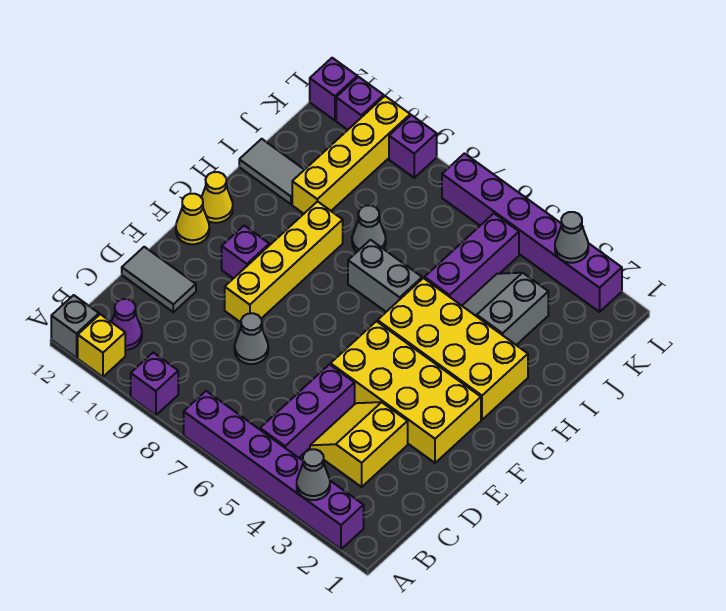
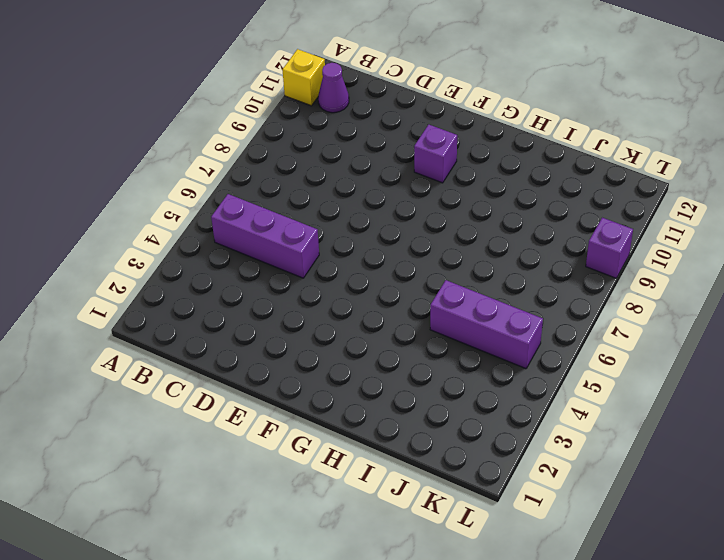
none -> purple 1x6 brick [184,391,364,549]
none -> purple 1x1 brick [131,353,178,415]
none -> grey 1x1 brick [51,295,99,358]

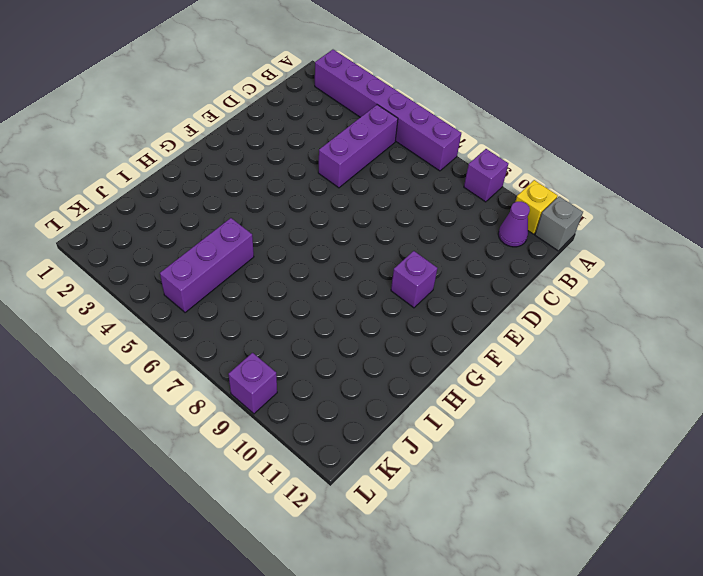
none -> yellow 2x2 slope [310,402,408,487]
none -> grey 1x1 cone [235,313,268,364]
none -> grey 1x2 tile [122,247,196,312]

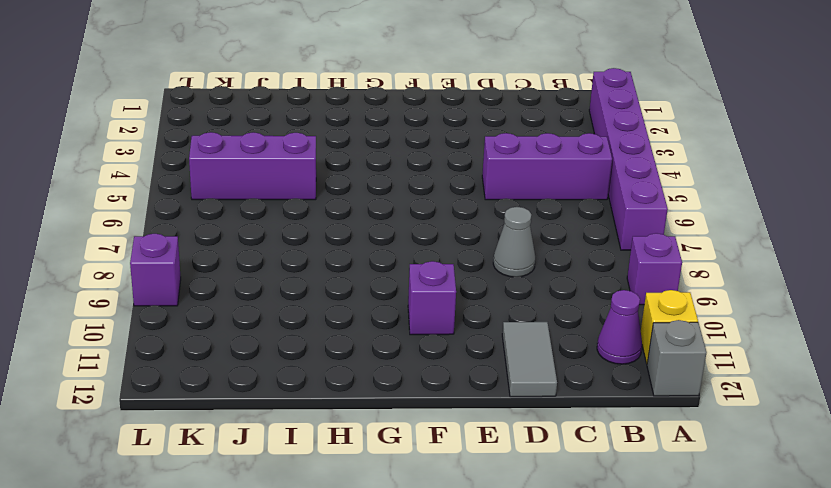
none -> yellow 2x2 slope [310,402,408,487]
none -> yellow 2x4 brick [331,321,481,463]
none -> yellow 1x4 brick [225,201,343,322]

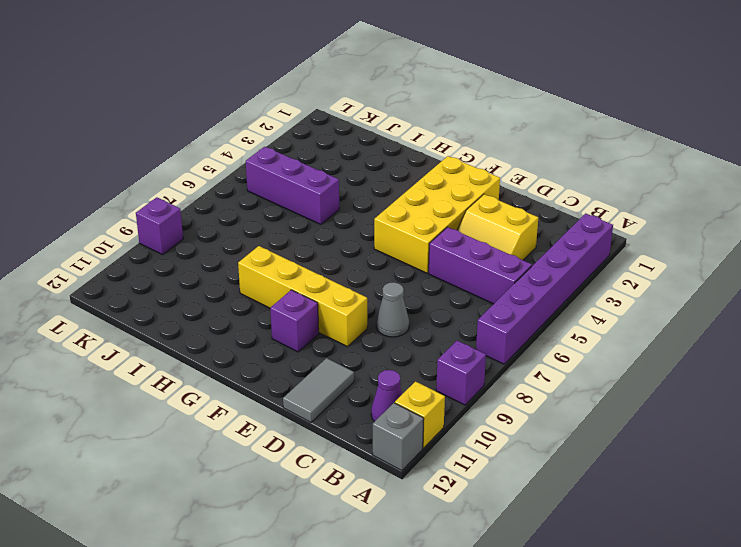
none -> yellow 1x1 cone [176,194,209,244]
none -> yellow 2x4 brick [378,278,528,420]
none -> yellow 1x1 cone [201,172,233,223]

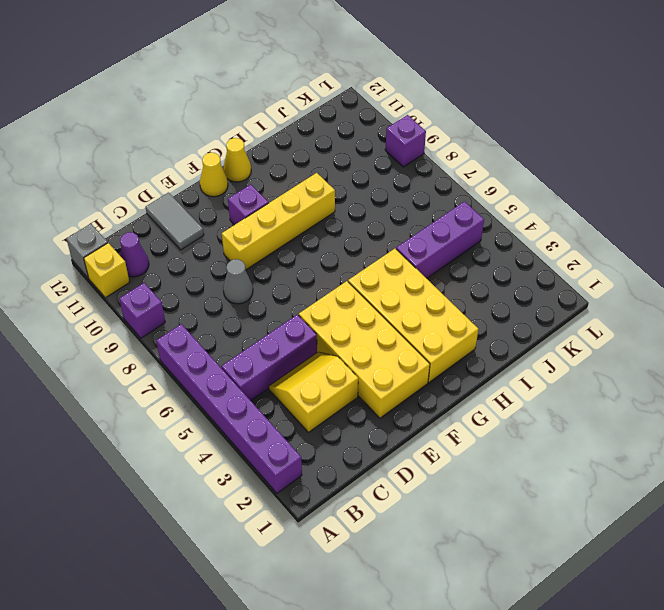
none -> grey 1x2 brick [348,240,422,312]
none -> grey 2x2 slope [462,273,548,345]
none -> grey 1x1 cone [352,205,386,252]

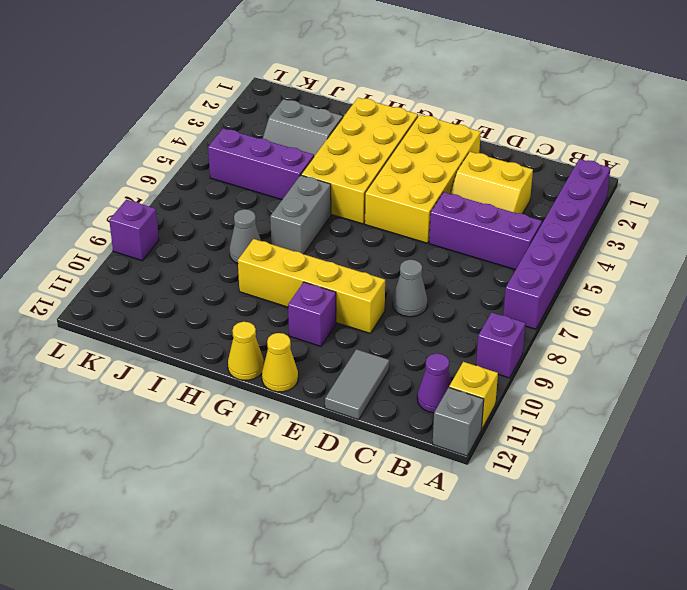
none -> yellow 1x4 brick [292,96,410,214]
none -> grey 1x2 tile [239,139,304,204]
none -> purple 1x6 brick [442,154,622,312]

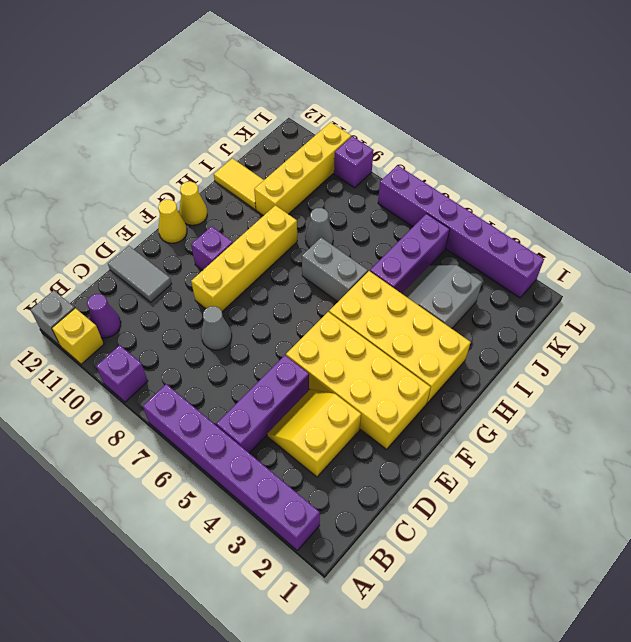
yellow 1x2 tile [214,158,264,210] -> grey 1x2 tile [239,139,304,204]
none -> purple 1x1 brick [336,77,384,130]
none -> purple 1x1 brick [310,58,357,120]
none -> grey 1x1 cone [297,449,330,500]

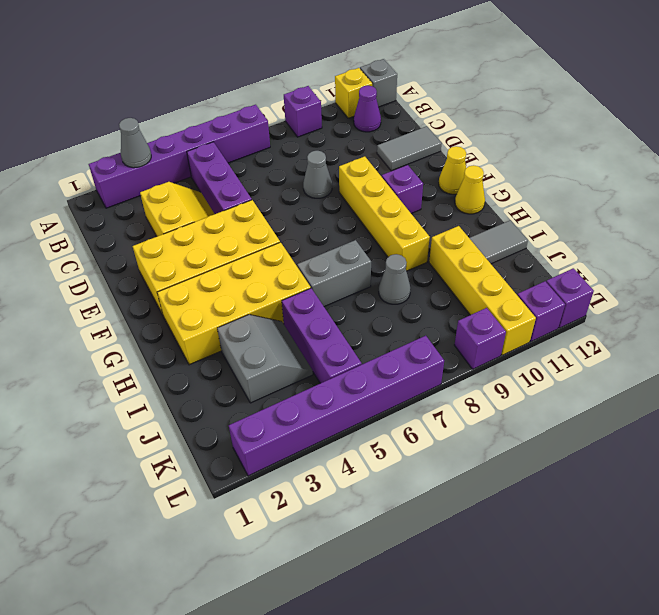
none -> grey 1x1 cone [555,212,588,263]

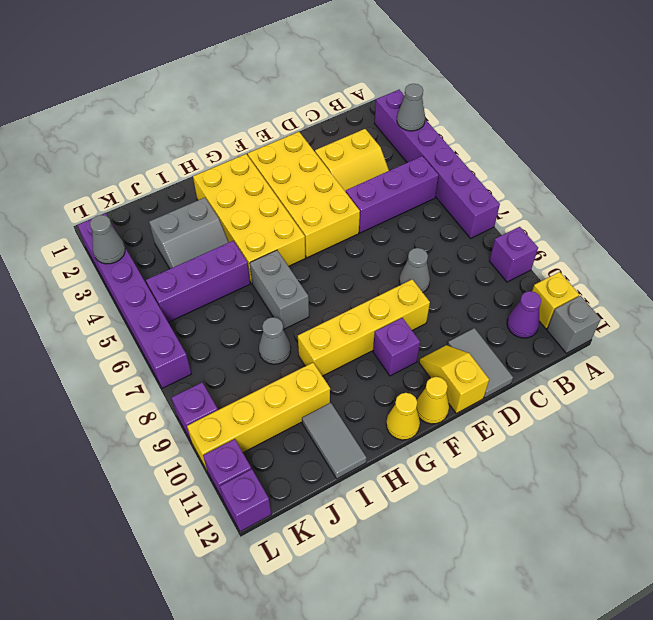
yellow 1x2 slope [419,345,489,413] -> none

